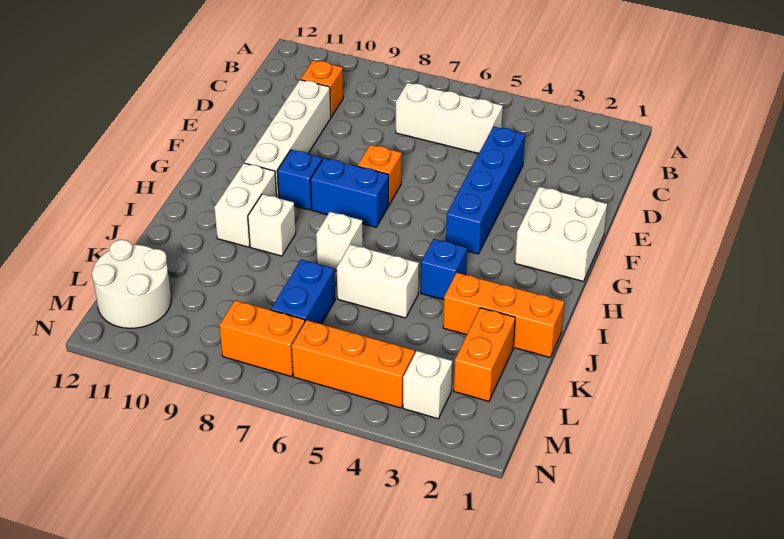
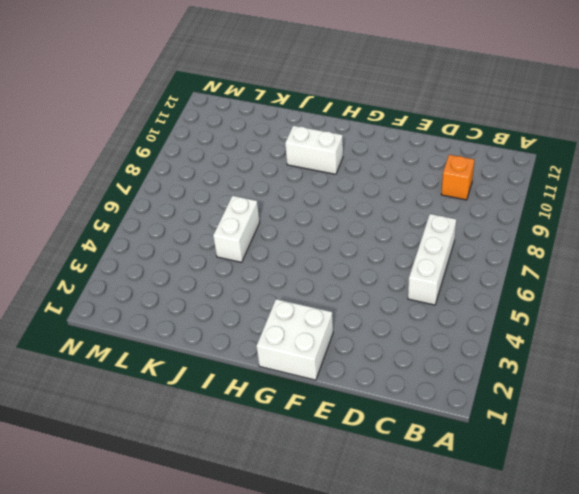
none -> blue 1x4 brick [446,126,525,254]
none -> white 1x4 brick [245,80,331,198]
none -> orange 1x1 brick [358,145,402,205]

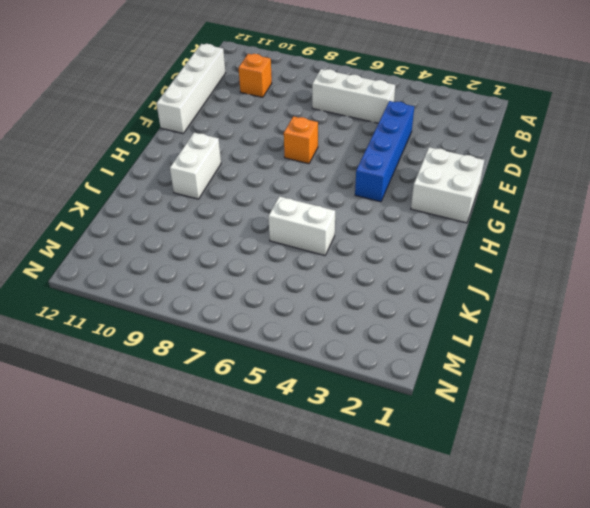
white 1x4 brick [156,44,225,133] -> white 1x4 brick moved to [245,80,331,198]
none -> blue 1x2 brick [311,158,389,227]
none -> blue 1x1 brick [277,150,322,210]
none -> blue 1x1 brick [421,239,467,300]

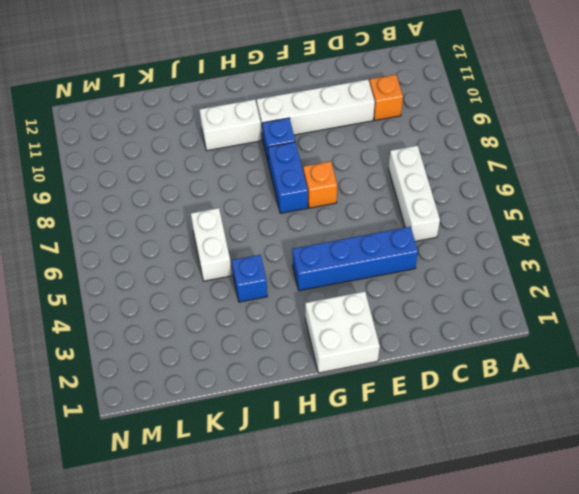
none -> white 1x1 brick [316,212,363,271]
none -> white 1x1 brick [248,194,296,256]
none -> orange 1x3 brick [443,273,564,357]

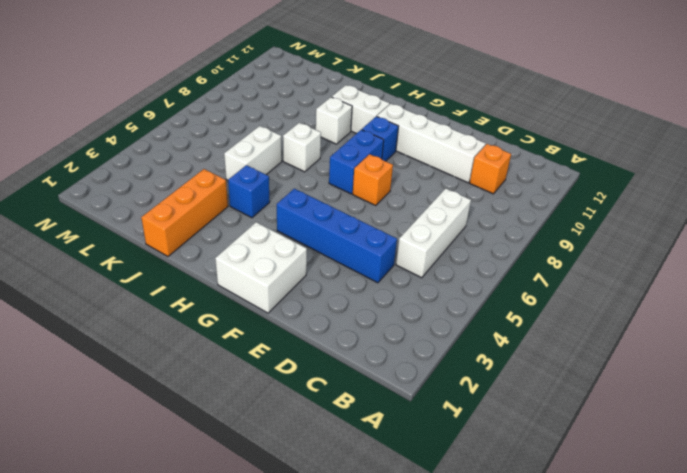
none -> orange 1x2 brick [454,308,515,401]
none -> blue 1x2 brick [271,260,335,324]
none -> white 2x2 round brick [92,240,171,328]

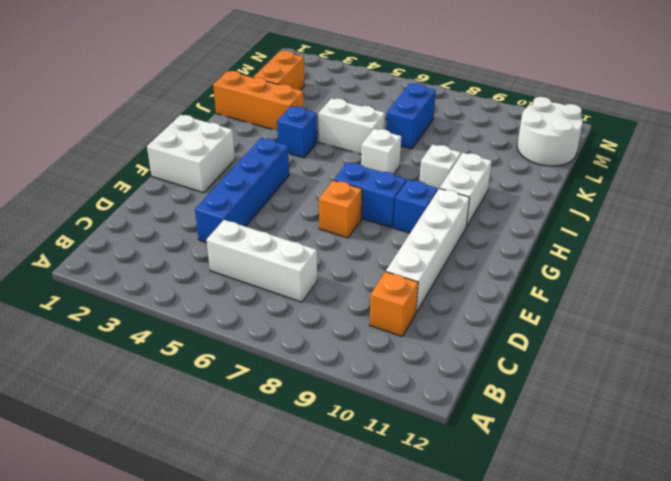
none -> white 1x1 brick [403,351,452,419]
none -> orange 1x3 brick [292,320,415,408]
none -> orange 1x2 brick [219,300,305,377]

